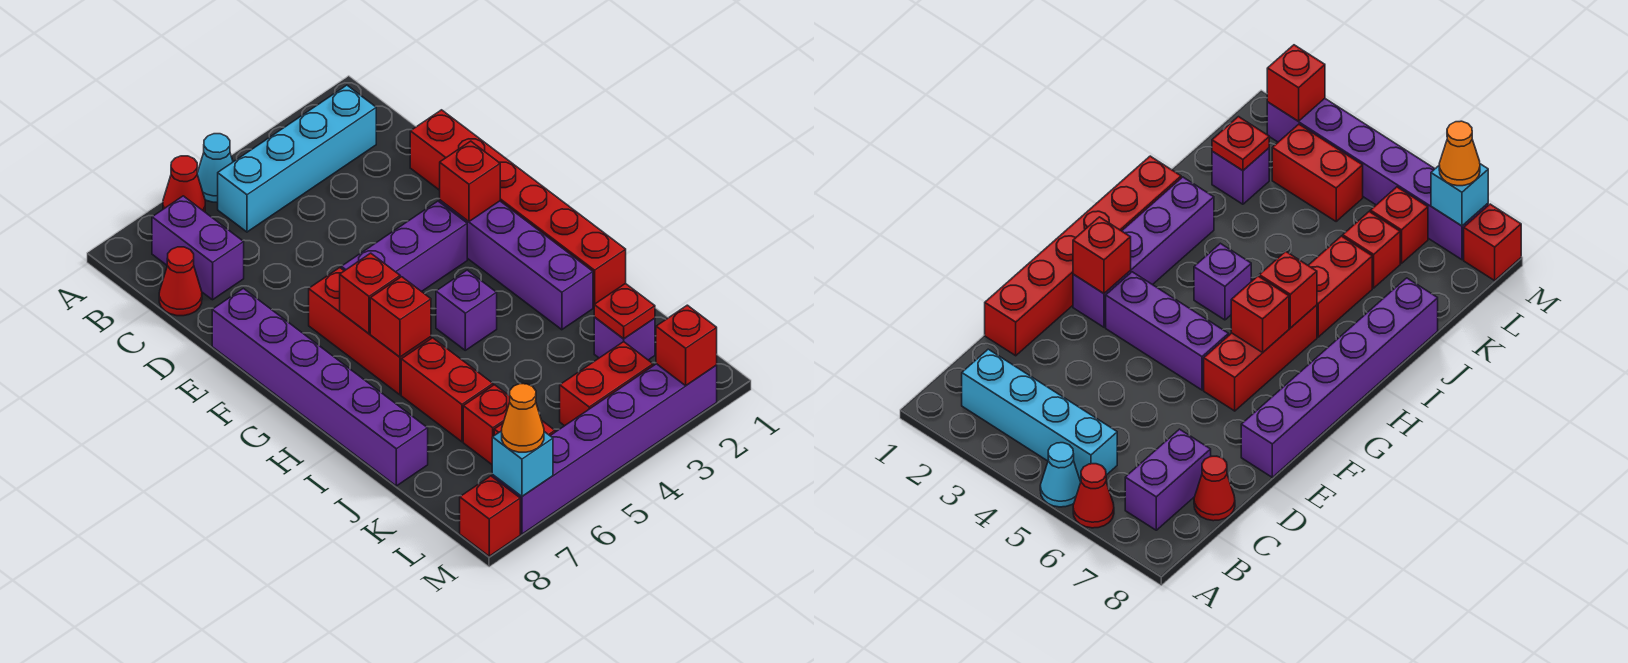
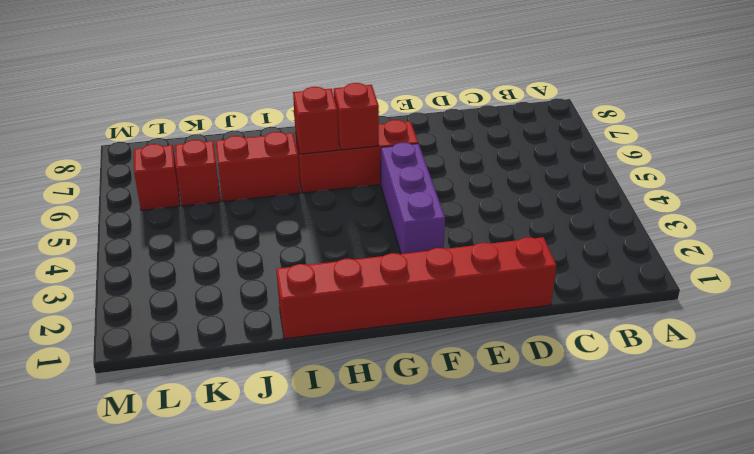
none -> cyan 1x1 cone [197,134,233,202]
none -> red 1x1 cone [163,156,205,212]
none -> cyan 1x4 brick [218,85,376,232]

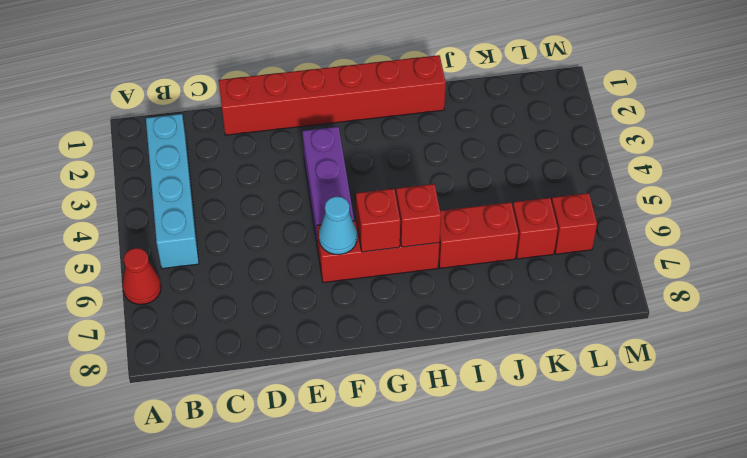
cyan 1x1 cone [319,197,357,254] -> cyan 1x1 cone moved to [197,134,233,202]
none -> purple 1x2 brick [152,196,244,300]
none -> red 1x1 cone [159,247,202,316]
none -> purple 1x6 brick [212,288,428,486]

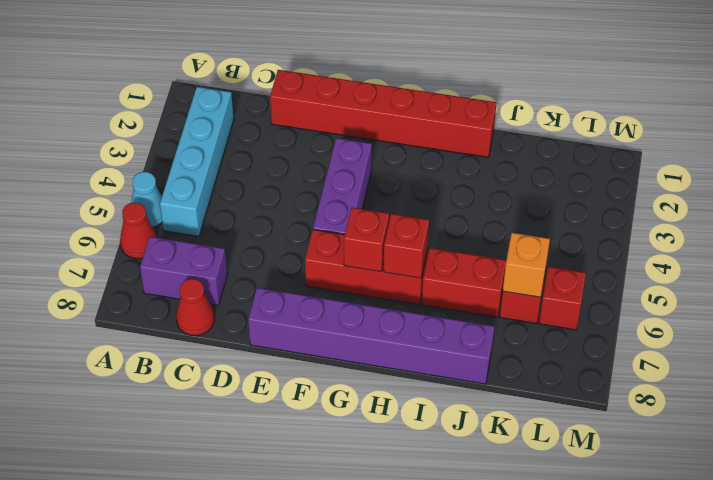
orange 1x1 brick [503,233,550,297] -> none
none -> purple 1x4 brick [440,200,593,330]
none -> purple 1x1 brick [436,270,497,350]
none -> purple 1x1 brick [594,317,655,360]

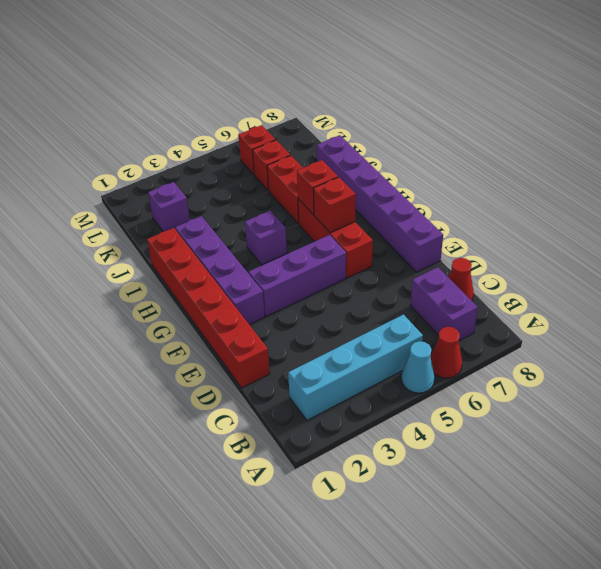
none -> red 1x2 brick [560,342,653,426]
none -> purple 1x6 brick [492,364,717,534]
none -> red 1x1 brick [460,476,520,556]

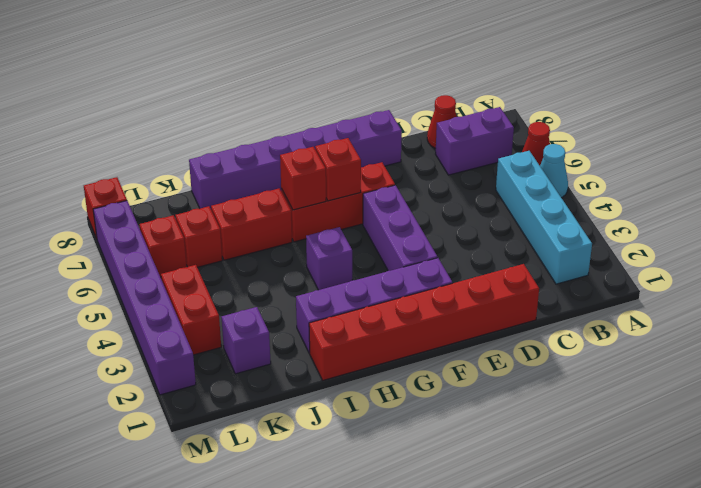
none -> red 1x1 brick [440,141,500,222]
none -> red 1x1 plate [594,283,655,339]
none -> red 1x1 brick [656,305,717,386]

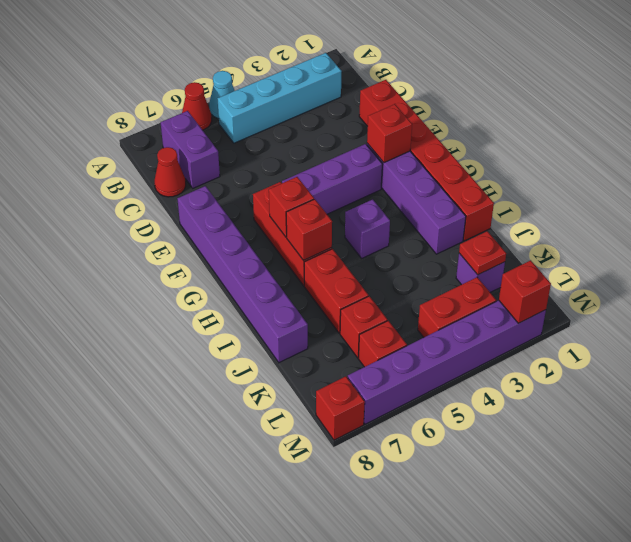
none -> cyan 1x1 brick [492,431,553,496]
none -> orange 1x1 cone [502,384,544,452]

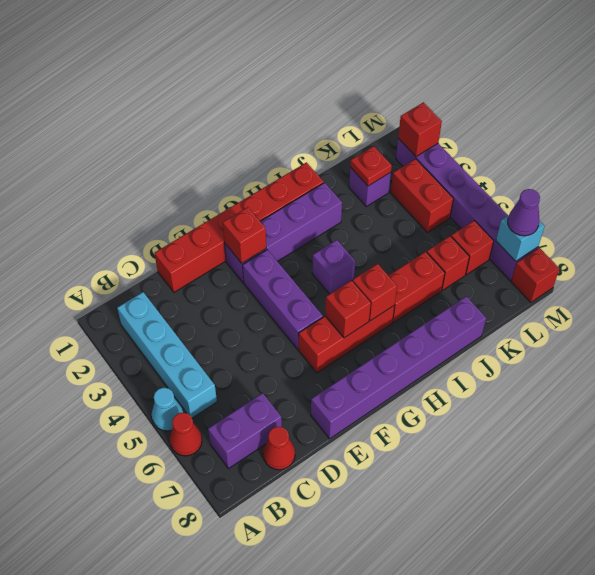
purple 1x1 cone [508,189,540,236] -> orange 1x1 cone [502,384,544,452]

